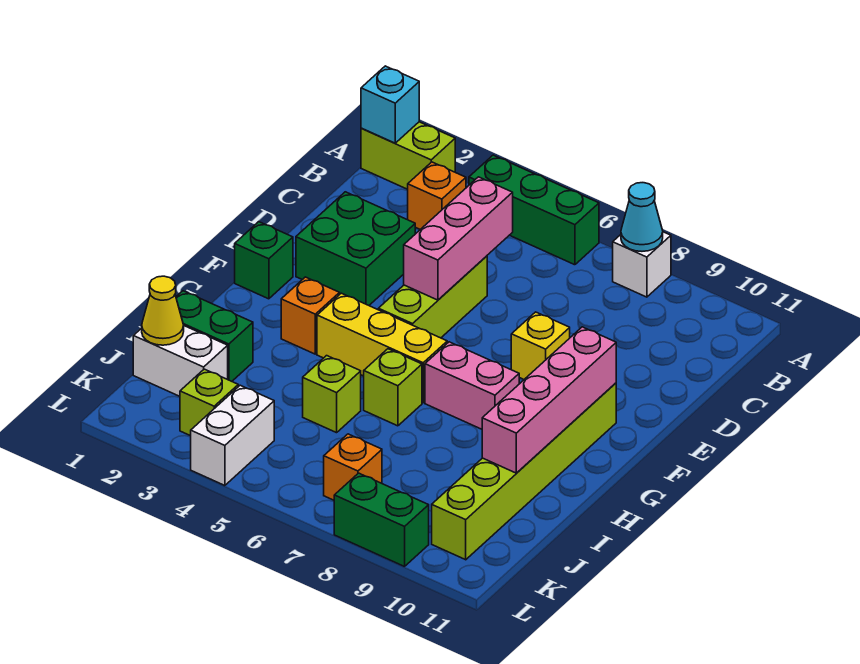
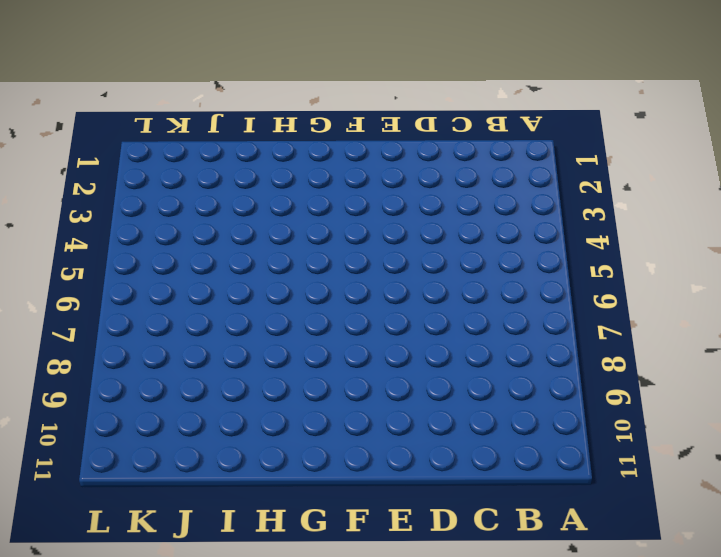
none -> lime 1x2 brick [361,122,455,189]
none -> green 1x3 brick [469,155,599,265]
none -> white 1x1 brick [612,232,671,297]

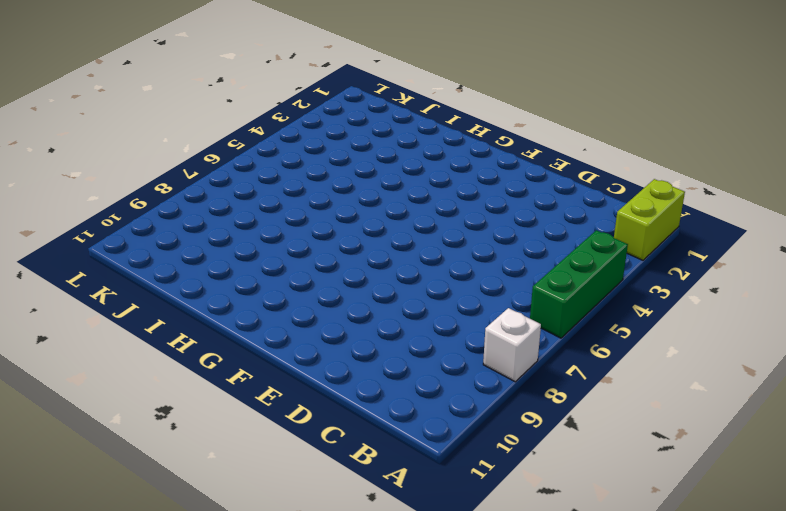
none -> orange 1x1 brick [408,162,466,229]
none -> green 2x2 brick [296,192,415,305]
none -> lime 1x3 brick [378,256,487,338]

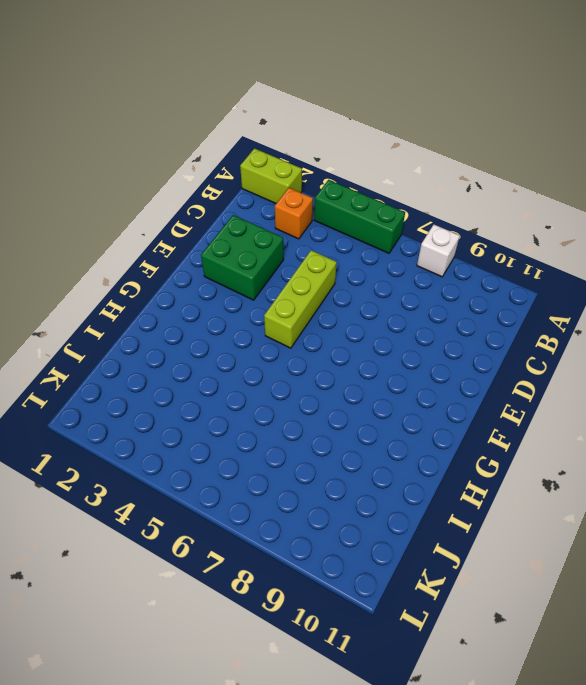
none -> yellow 1x1 brick [511,312,570,379]
none -> green 1x1 brick [235,222,293,299]
none -> lime 1x6 brick [432,383,616,560]

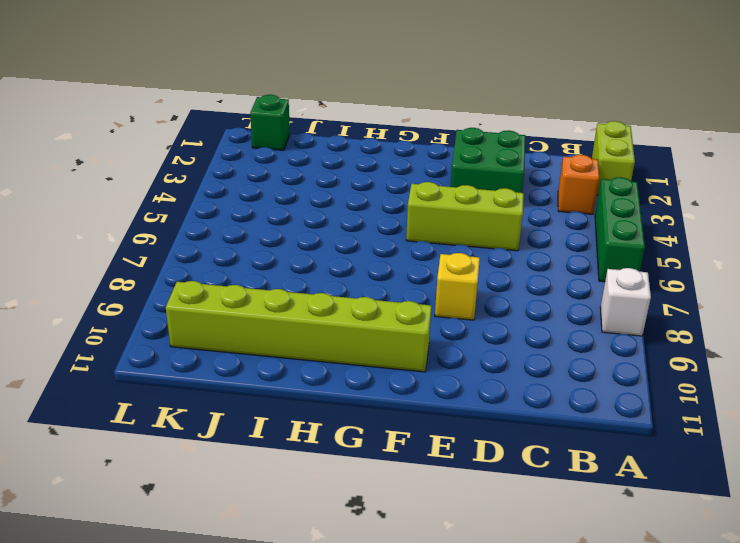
green 1x1 brick [250,95,290,150] -> green 1x1 brick moved to [235,222,293,299]
none -> orange 1x1 brick [281,277,340,354]
none -> yellow 1x3 brick [317,293,447,403]
none -> pink 1x2 brick [425,342,519,429]

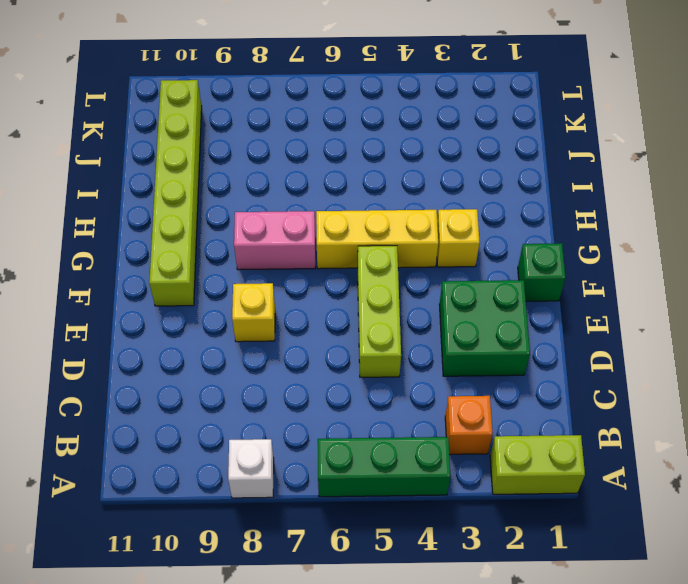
yellow 1x1 brick [437,209,480,267] -> orange 1x1 brick [281,277,340,354]
none -> lime 1x1 brick [364,349,422,426]
none -> green 1x2 brick [176,291,253,381]
none -> lime 1x1 brick [303,356,361,433]

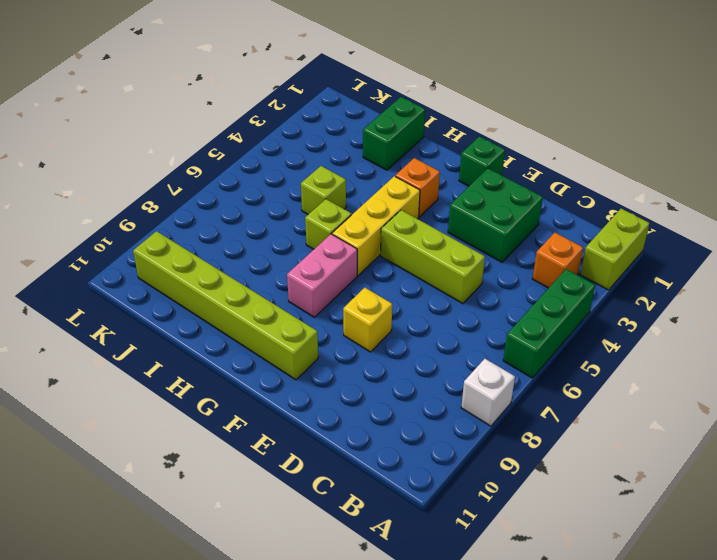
none -> white 1x2 brick [133,326,228,396]
none -> lime 1x1 brick [180,369,238,436]
none -> white 1x2 brick [191,385,274,486]

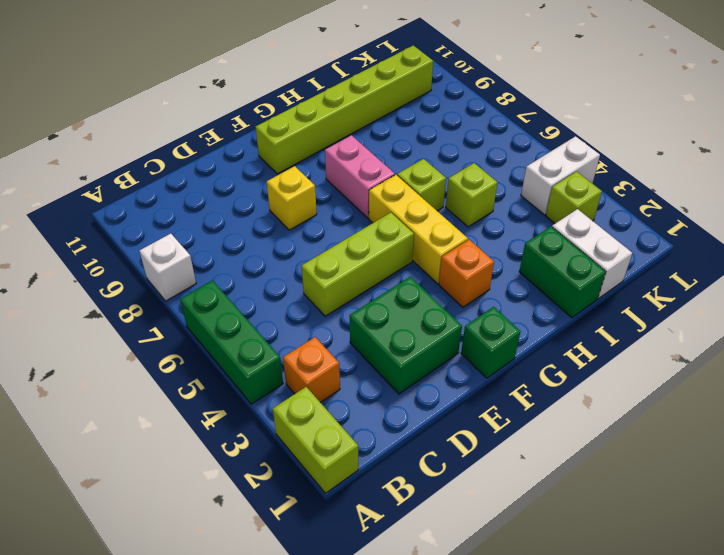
none -> orange 1x1 brick [324,434,382,500]
none -> green 1x2 brick [334,473,429,566]
none -> cyan 1x1 brick [361,66,419,143]

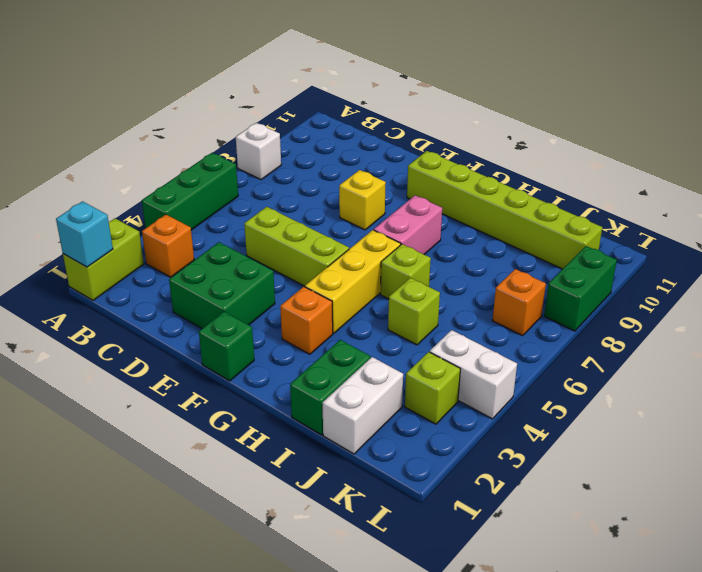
none -> cyan 1x1 cone [621,183,663,251]
none -> pink 1x3 brick [404,177,513,300]
none -> pink 1x4 brick [482,327,616,473]

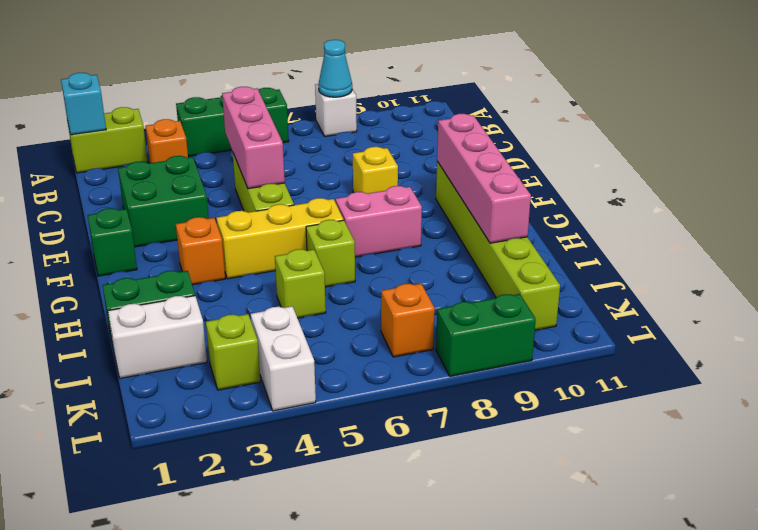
none -> yellow 1x1 cone [142,276,184,345]

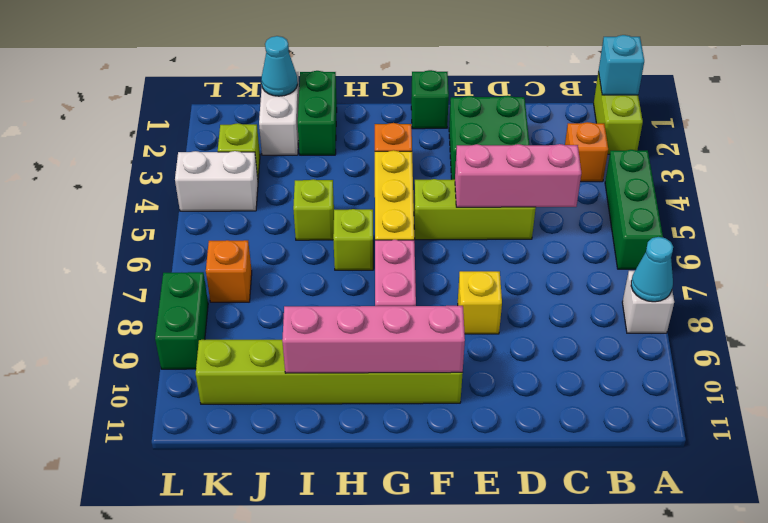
cyan 1x1 cone [261,36,298,96] -> yellow 1x1 cone [142,276,184,345]

